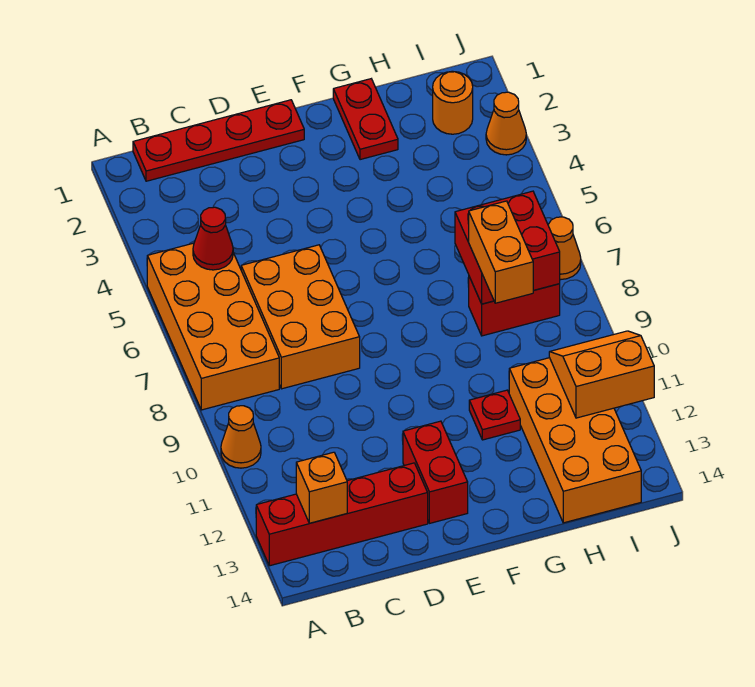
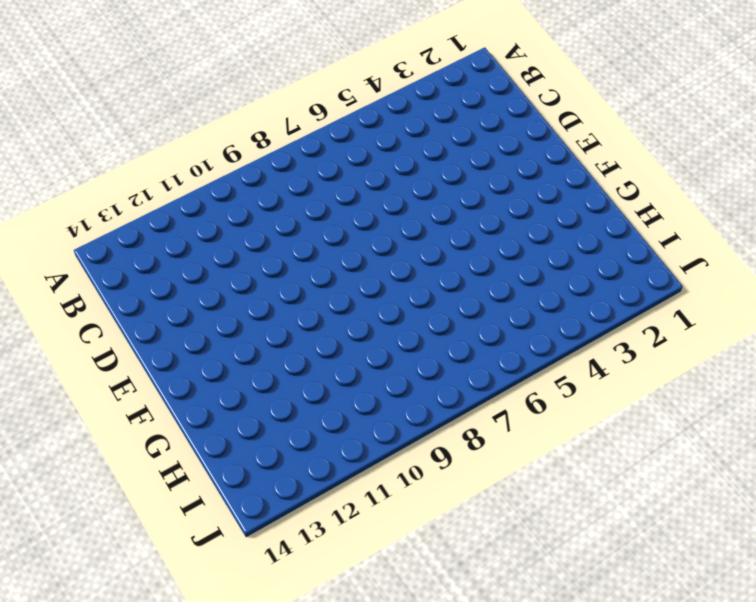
none -> orange 2x4 brick [147,243,279,410]
none -> orange 1x1 cone [221,406,261,468]
none -> red 1x4 brick [256,463,428,566]

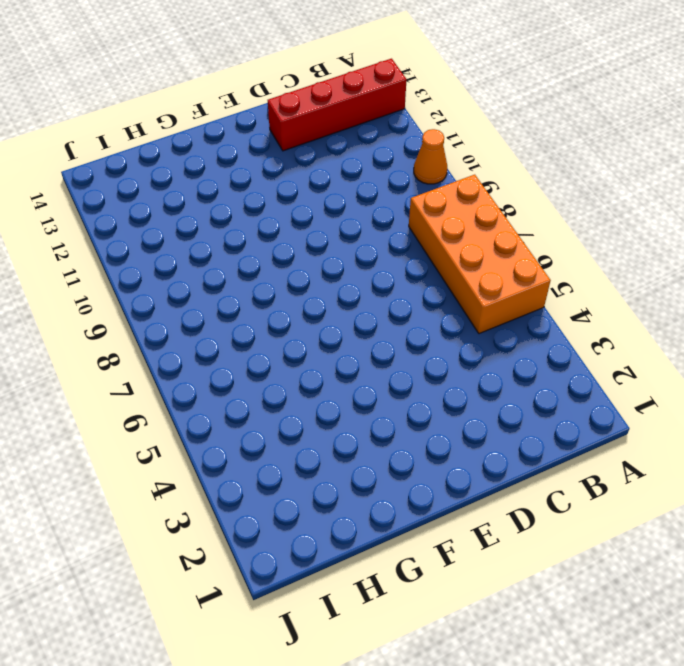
none -> red 1x4 plate [133,100,304,181]
none -> orange 2x3 brick [241,245,360,389]
none -> red 1x2 brick [403,421,468,523]

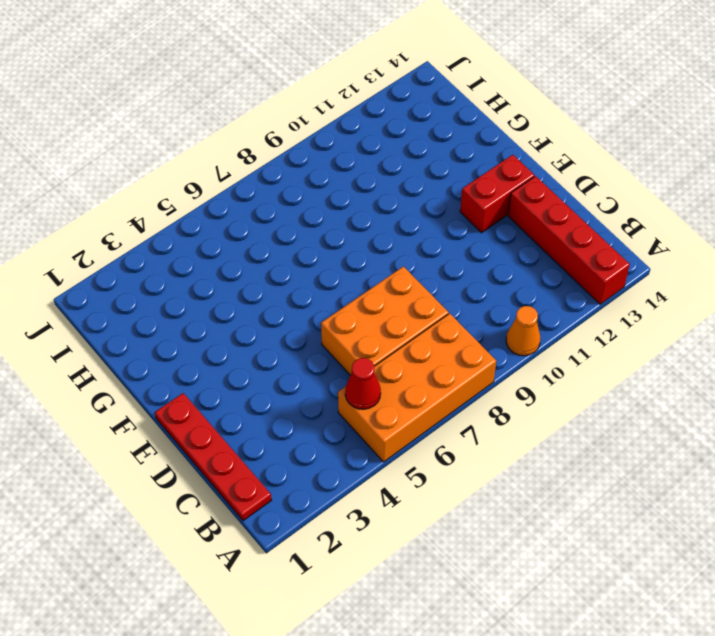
none -> red 1x2 plate [333,79,398,160]
none -> red 1x1 plate [469,390,520,440]
none -> red 1x2 brick [469,277,560,336]

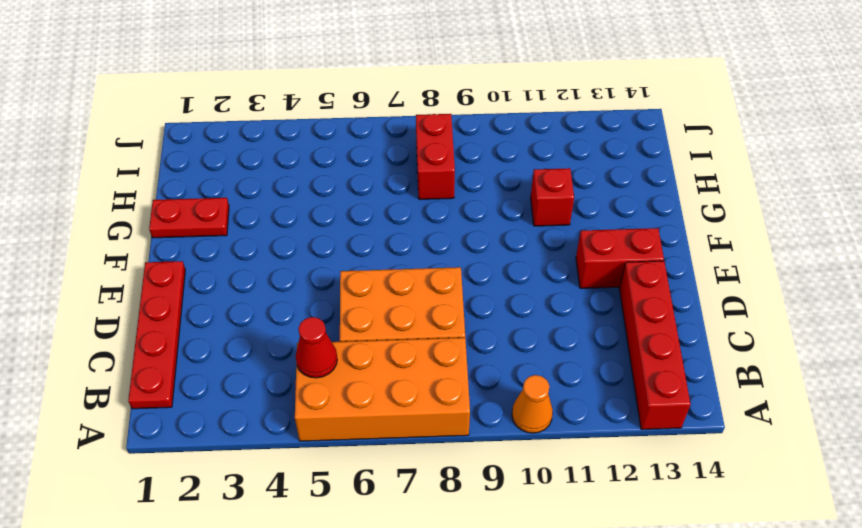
red 1x1 brick [531,168,574,226] -> red 1x1 plate [469,390,520,440]
none -> orange 2x4 brick [509,358,641,523]
none -> orange 1x1 round brick [433,71,473,134]
none -> orange 1x1 cone [486,92,526,155]

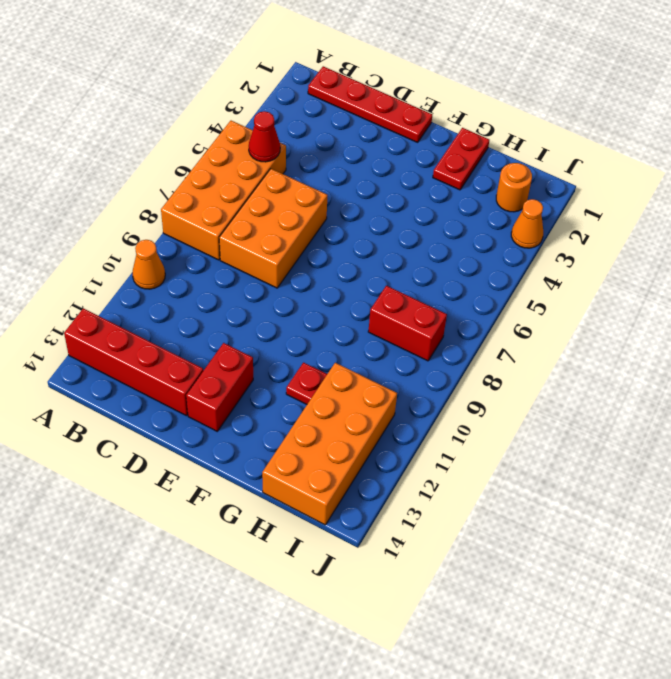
none -> orange 1x1 cone [548,217,581,279]
none -> orange 1x1 brick [296,452,347,523]
none -> red 2x2 brick [455,191,560,304]

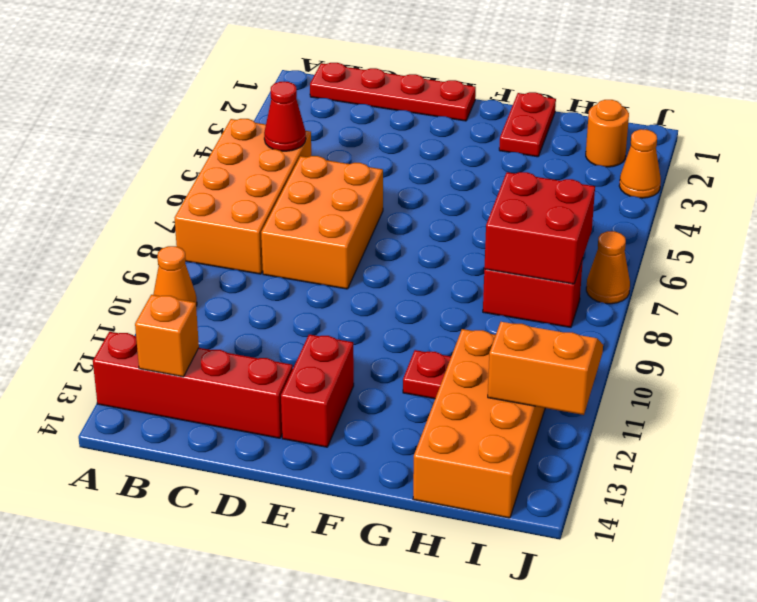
none -> orange 1x2 brick [469,201,534,303]

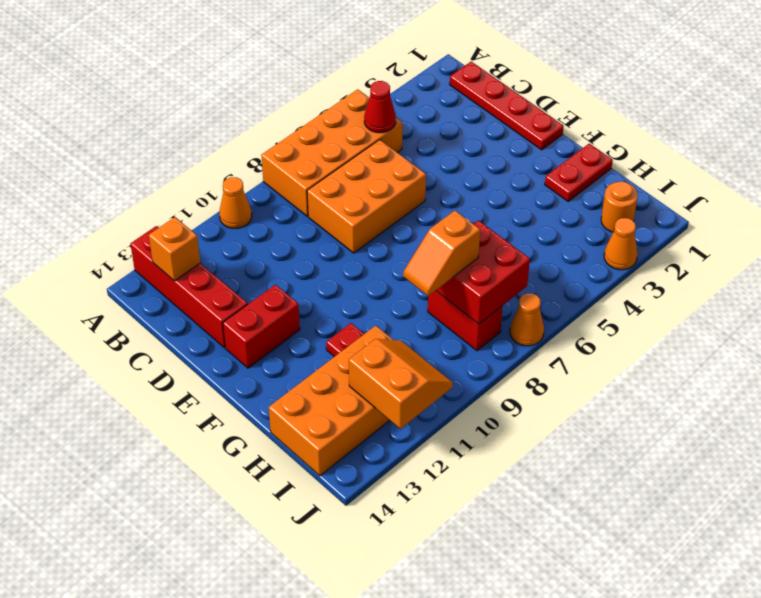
orange 1x2 slope [403,211,480,296] -> orange 1x2 brick [469,201,534,303]

